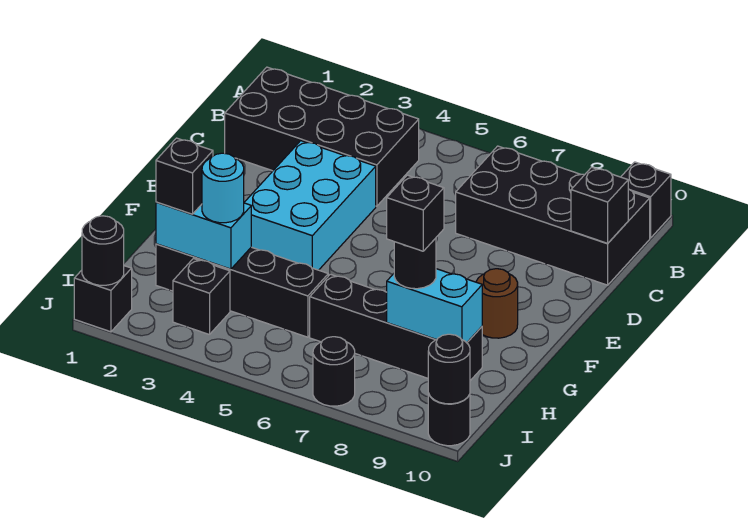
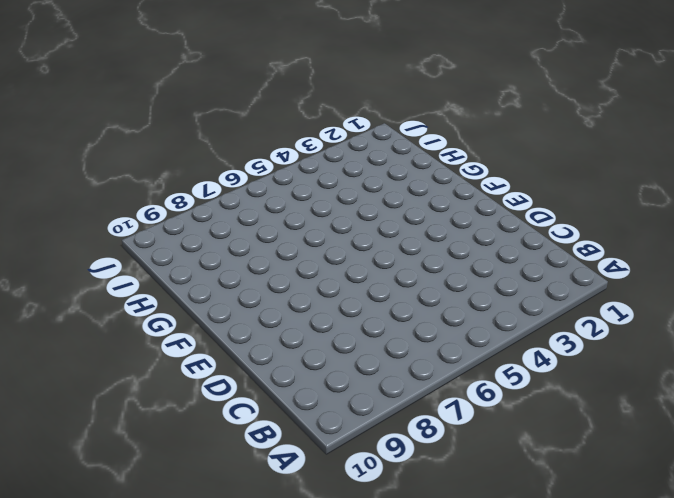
none -> black 1x1 brick [621,162,671,238]
none -> black 2x4 brick [225,67,419,206]
none -> black 2x4 brick [456,146,650,285]

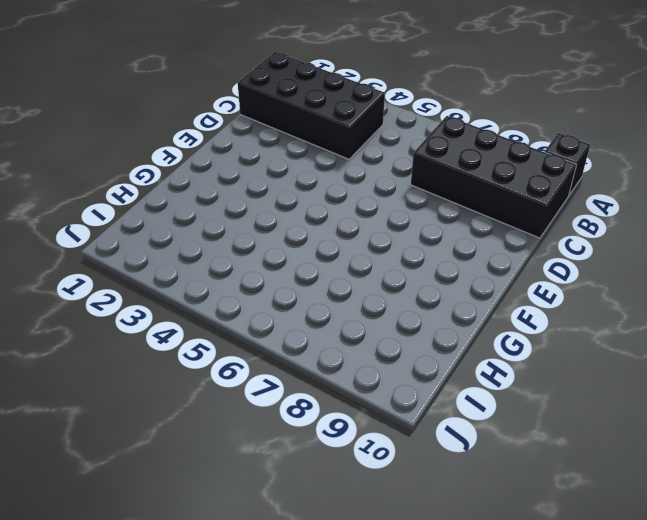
none -> cyan 2x3 brick [244,141,376,270]
none -> brown 1x1 round brick [476,269,518,338]
none -> black 1x4 brick [156,244,328,337]

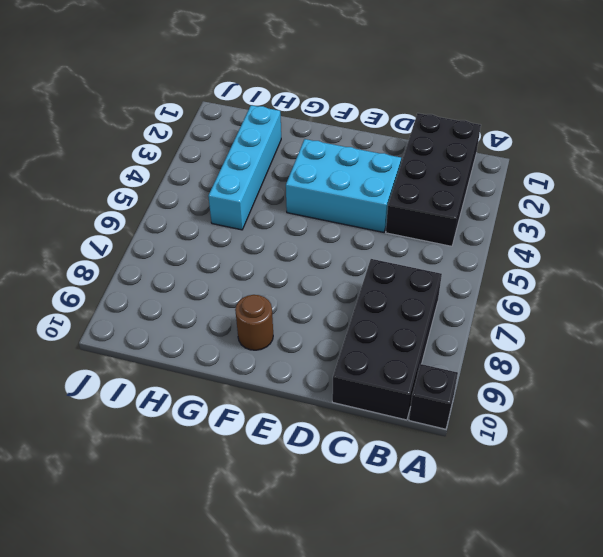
cyan 1x4 brick [208,105,281,230] -> black 1x4 brick [156,244,328,337]
none -> black 1x4 brick [310,274,482,381]
none -> black 1x1 brick [173,259,230,335]
none -> black 1x1 brick [74,266,132,332]

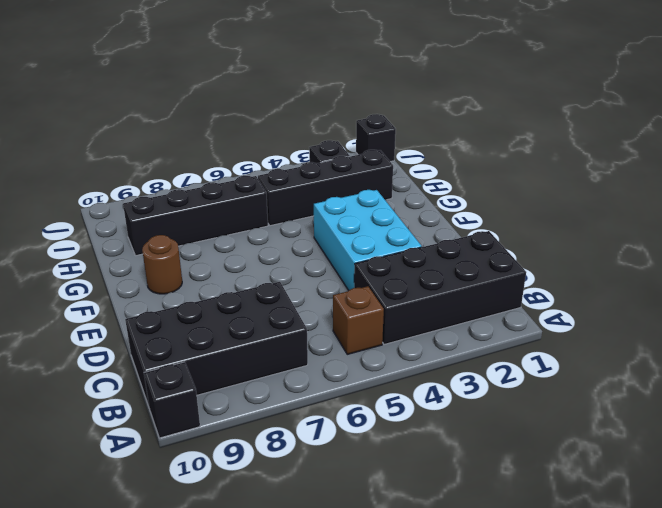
brown 1x1 brick [333,286,384,354] -> none
none -> black 1x1 round brick [313,337,355,406]
none -> black 1x1 round brick [428,393,470,446]
none -> black 1x1 brick [571,167,628,243]

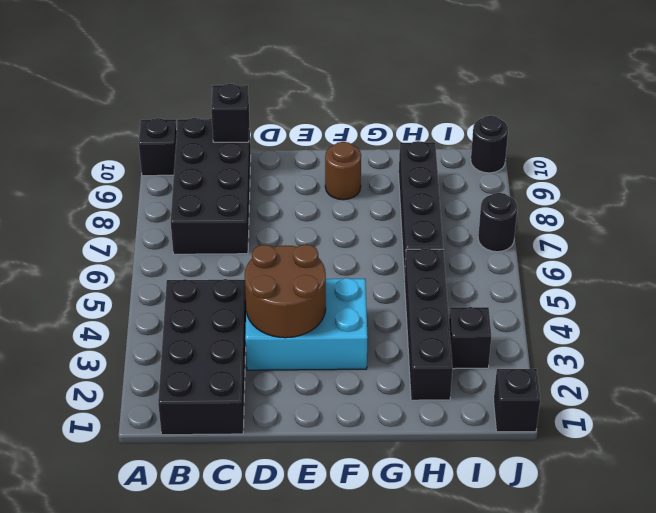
brown 2x2 round brick [245,244,326,338] -> none
none -> cyan 1x2 brick [156,202,251,269]
none -> cyan 1x2 brick [387,269,482,343]
none -> black 1x1 round brick [82,216,124,285]

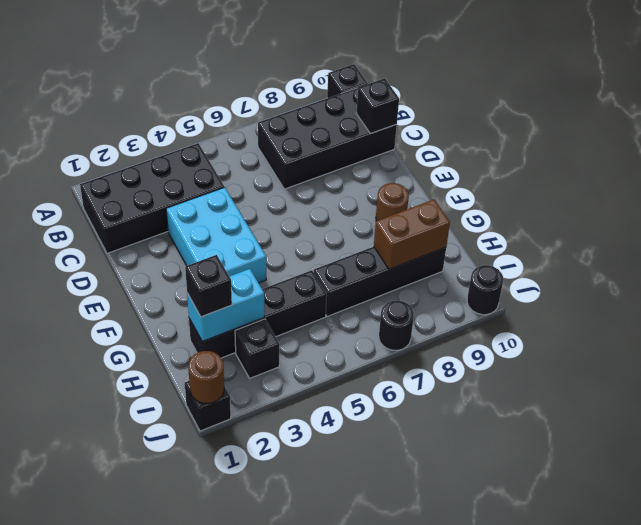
brown 1x2 brick [374,200,450,269] -> cyan 1x2 brick [387,269,482,343]
brown 1x1 round brick [188,351,224,403] -> black 1x1 round brick [82,216,124,285]
none -> black 1x1 round brick [428,334,470,404]
none -> cyan 1x1 round brick [202,153,244,223]
none -> black 1x1 round brick [394,238,436,289]

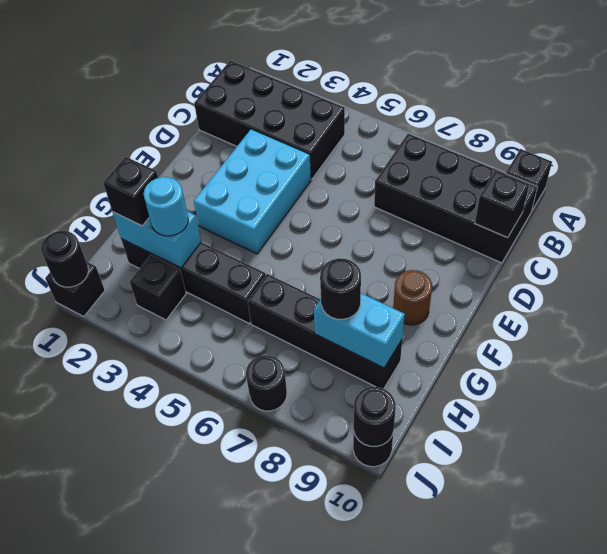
none -> black 1x1 brick [387,175,444,251]

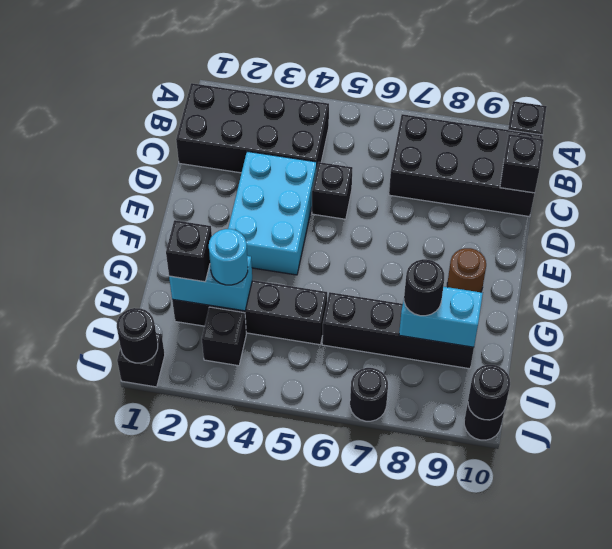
black 1x1 brick [312,162,352,219] -> black 1x1 brick moved to [387,175,444,251]

